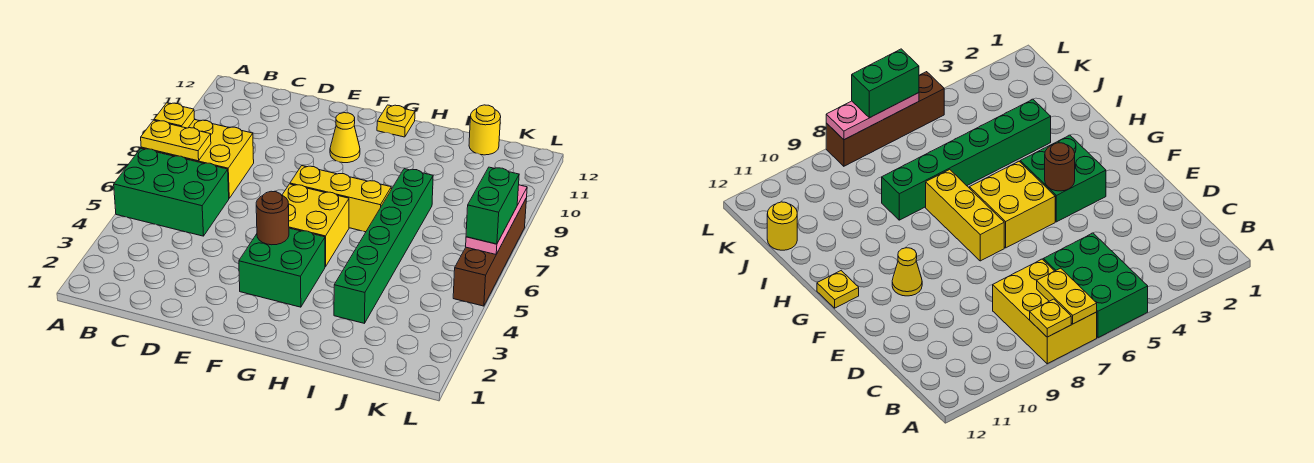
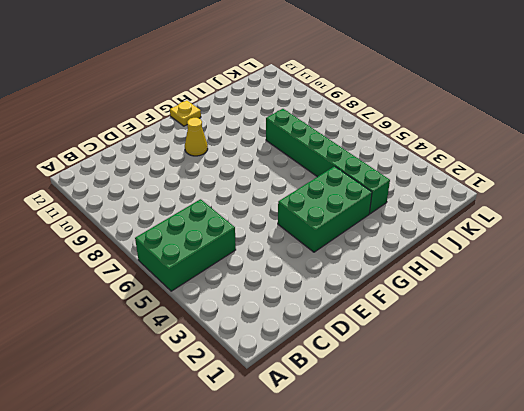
green 2x3 brick [278,166,372,252] -> green 2x2 brick [239,228,325,307]
none -> yellow 2x3 brick [141,119,254,198]
none -> yellow 2x2 brick [282,184,349,267]
none -> yellow 1x3 brick [290,166,391,232]

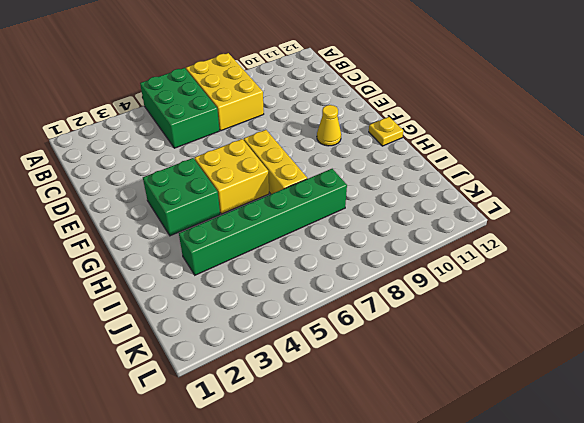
none -> yellow 1x1 round brick [469,105,501,155]
none -> brown 1x4 brick [453,198,527,306]
none -> yellow 1x2 plate [141,120,211,161]

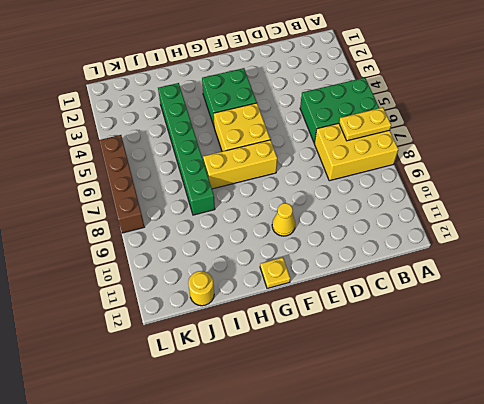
none -> yellow 1x1 plate [154,103,194,128]
none -> brown 1x1 round brick [256,191,289,245]
none -> pink 1x3 plate [466,185,527,254]

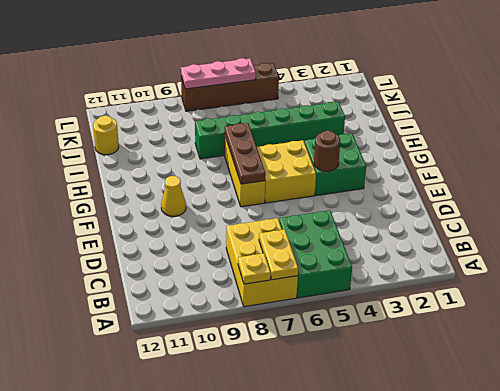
brown 1x3 plate [225,123,266,184] -> none
none -> yellow 1x1 plate [377,105,415,137]
none -> green 1x2 brick [466,167,519,244]

